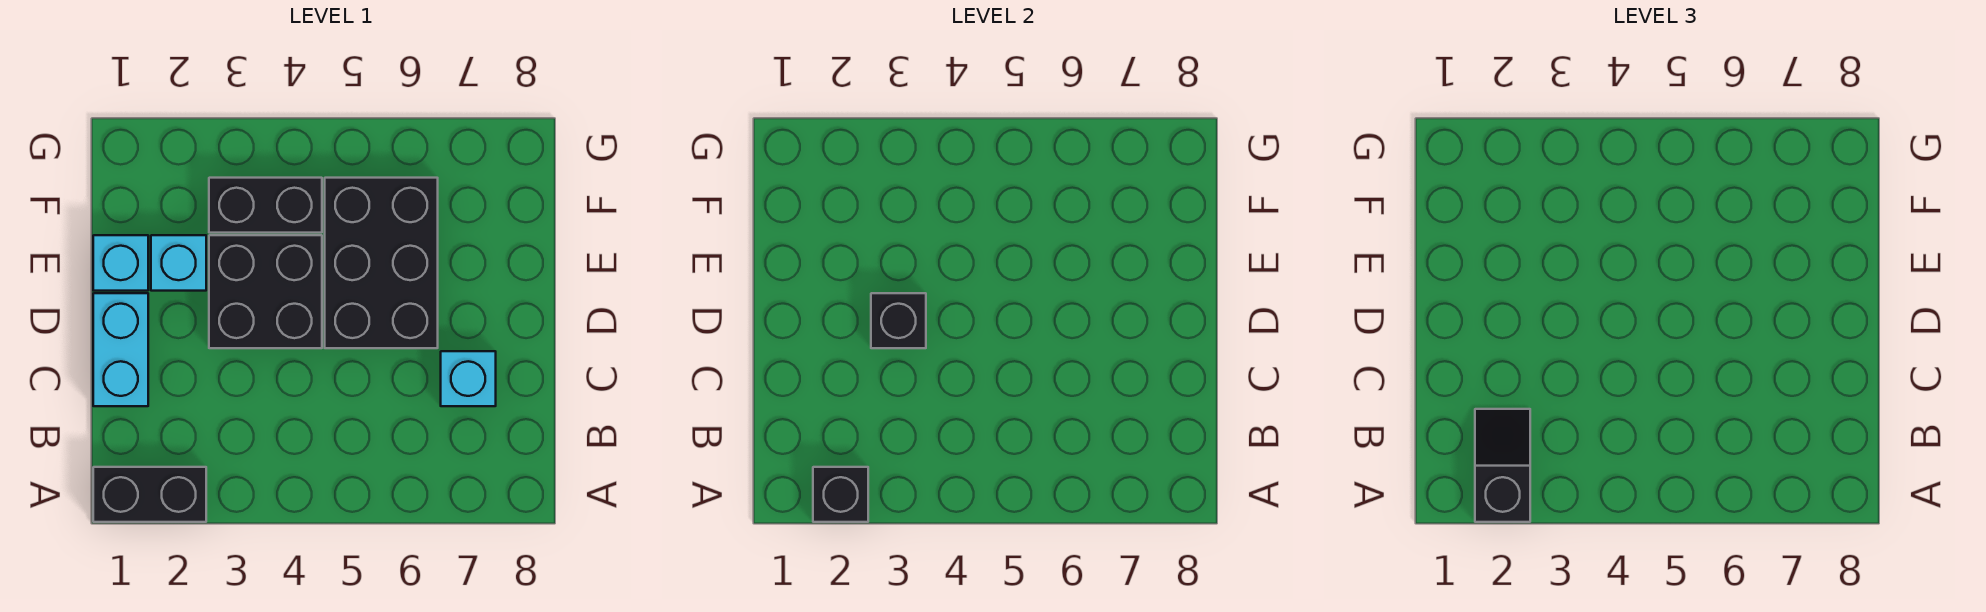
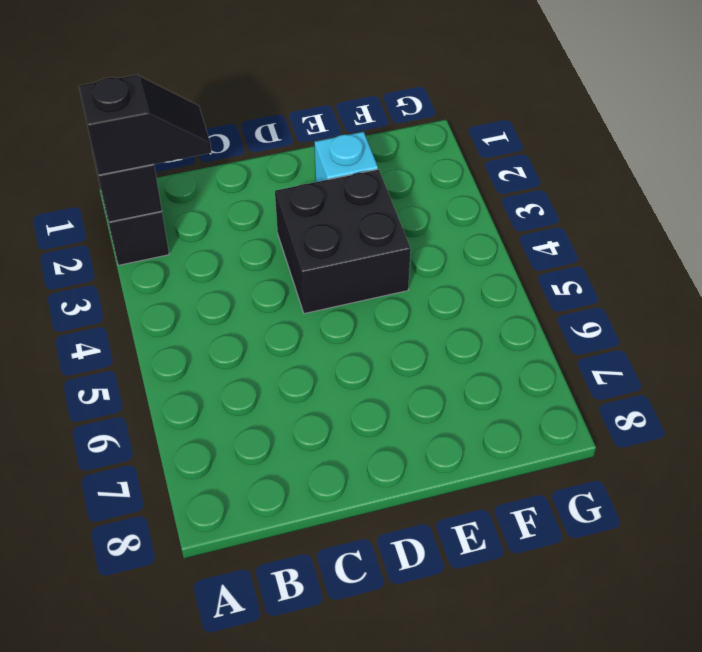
none -> cyan 1x2 brick [93,293,148,406]
none -> cyan 1x1 brick [441,351,496,406]

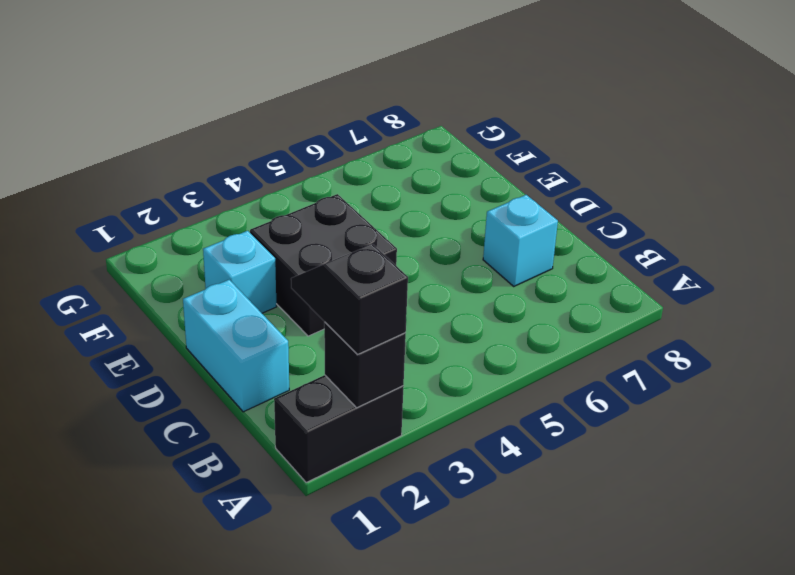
none -> black 2x3 brick [325,178,438,348]
none -> cyan 1x1 brick [93,235,148,291]

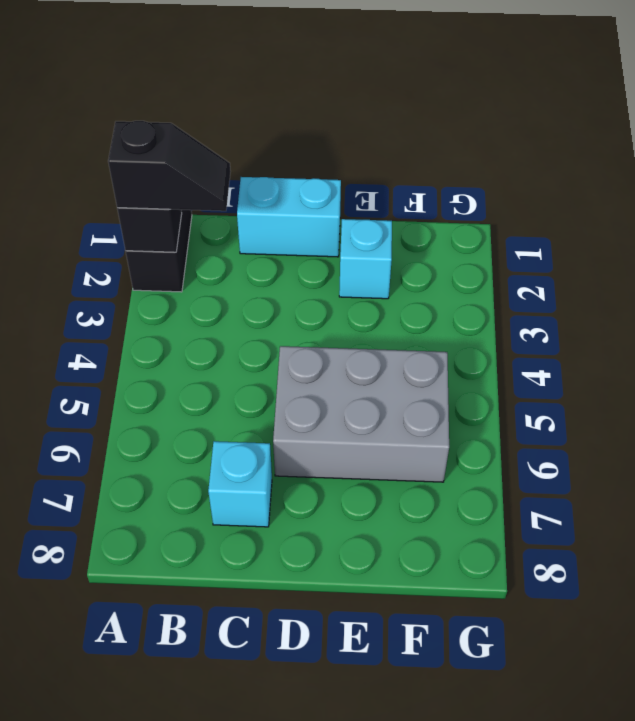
grey 2x3 brick [273,346,449,482] -> black 2x3 brick [325,178,438,348]
none -> black 2x2 brick [209,235,322,348]
none -> cyan 1x1 brick [93,235,148,291]

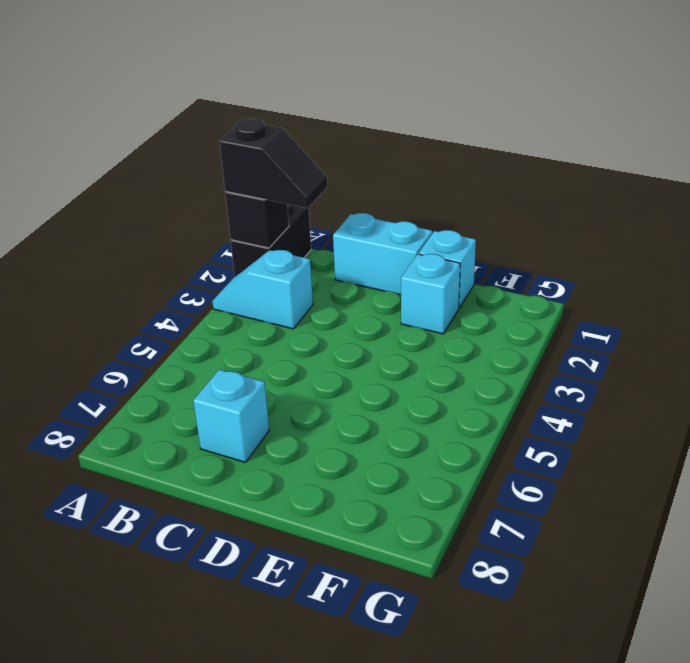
cyan 1x2 slope [212,250,313,329] -> none
none -> black 2x2 brick [209,235,322,348]
none -> black 2x3 brick [325,178,438,348]

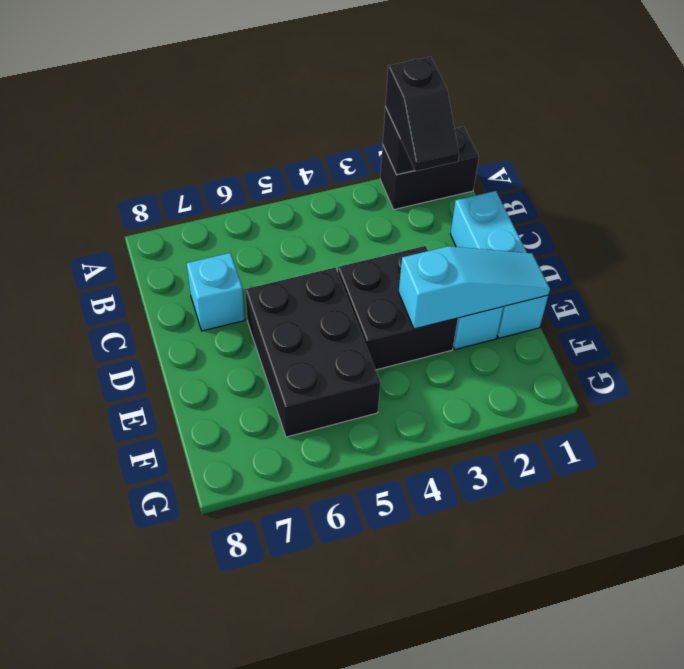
cyan 1x3 slope [399,246,550,329] -> none
none -> black 1x2 brick [209,178,322,233]
none -> black 1x1 brick [871,293,926,348]

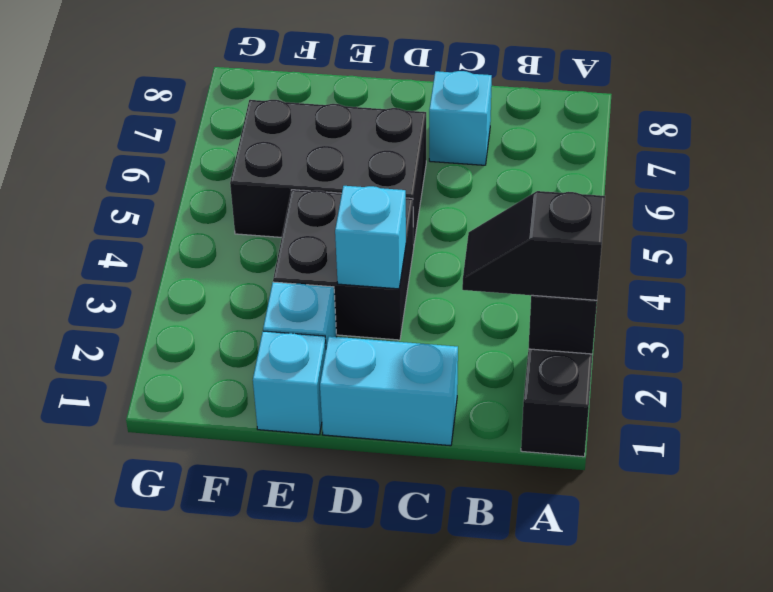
cyan 1x1 brick [335,186,406,289] -> black 1x1 brick [871,293,926,348]
none -> black 1x2 brick [209,178,322,233]

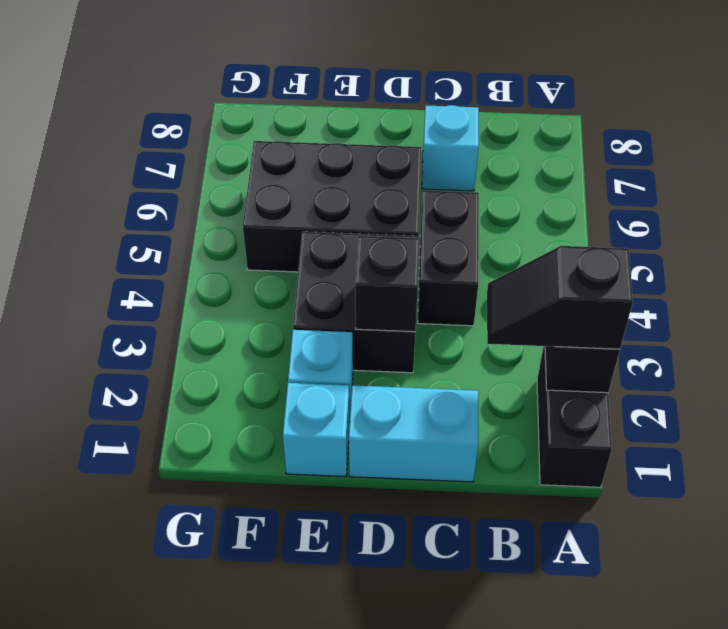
black 1x2 brick [418,190,479,326] -> black 1x2 brick moved to [209,178,322,233]

